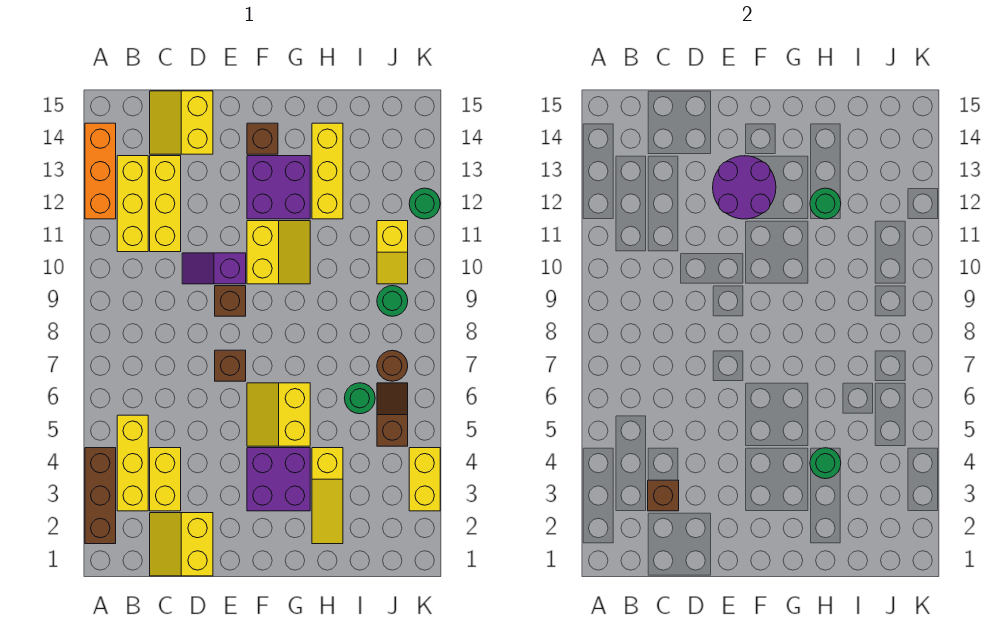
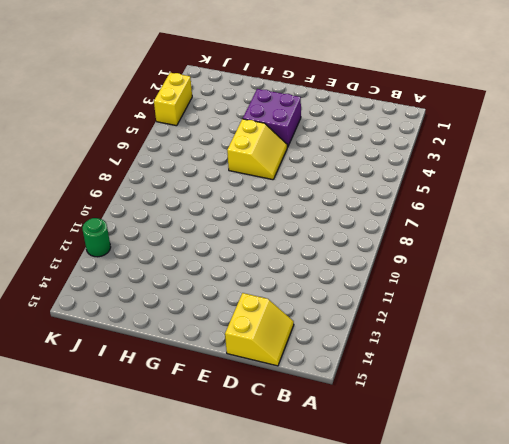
none -> brown 1x3 brick [85,448,116,544]
none -> orange 1x3 brick [85,123,116,219]
none -> yellow 1x3 brick [117,415,148,511]

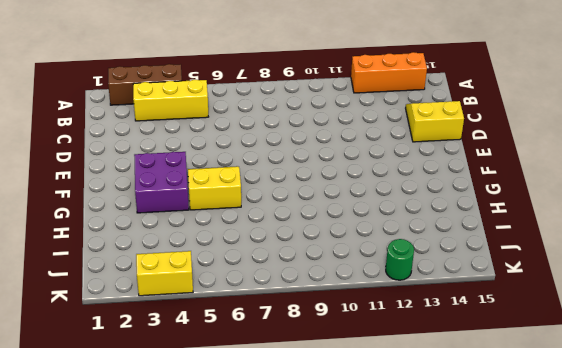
none -> yellow 1x3 brick [117,156,148,252]
none -> yellow 2x2 slope [150,513,213,576]
none -> yellow 1x2 brick [150,448,181,511]

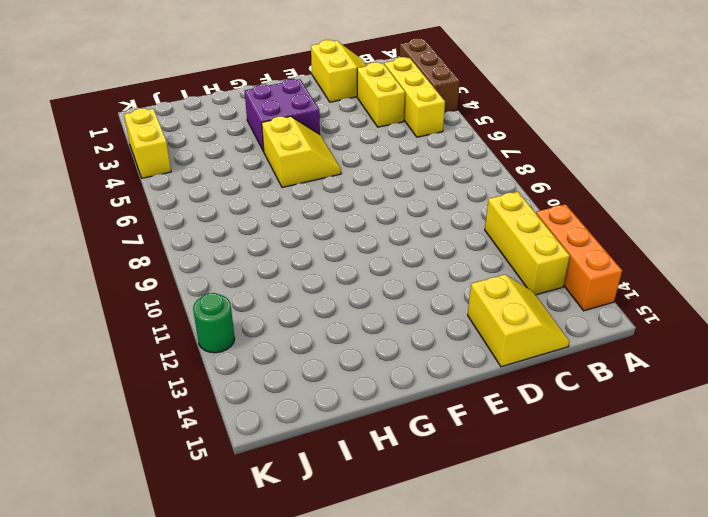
none -> yellow 1x3 brick [150,156,181,252]
none -> purple 1x2 slope [182,253,246,284]
none -> brown 1x1 brick [215,350,246,381]

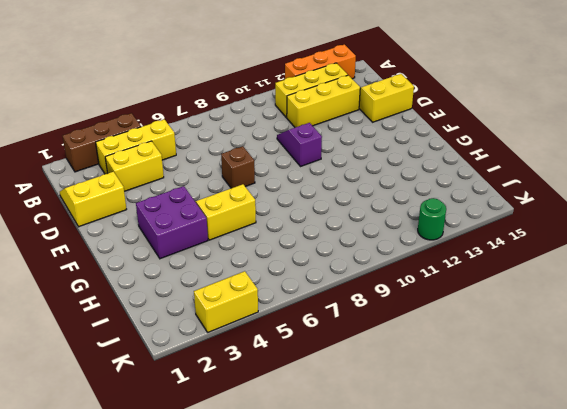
none -> brown 1x1 brick [215,286,246,316]
none -> yellow 2x2 slope [247,221,310,284]
none -> purple 2x2 brick [247,156,310,219]

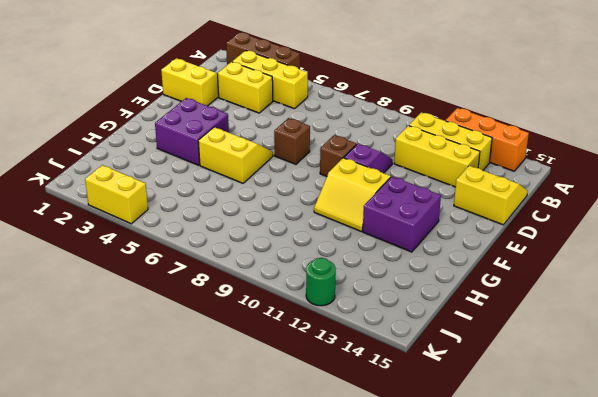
none -> brown 1x1 brick [247,123,278,154]
none -> yellow 1x3 slope [312,448,343,544]
none -> yellow 1x3 brick [312,123,343,219]

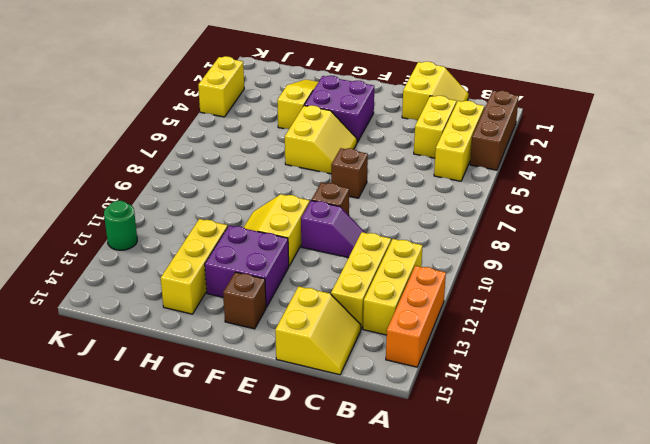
none -> green 1x1 round brick [344,383,375,414]
none -> brown 1x2 slope [377,383,408,446]
none -> brown 1x1 round brick [377,350,408,381]

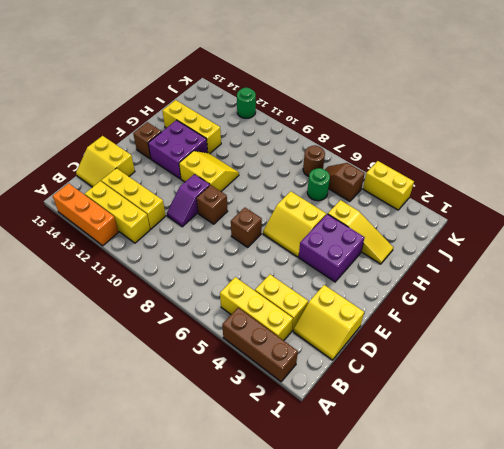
none -> green 1x1 round brick [377,286,408,316]
none -> yellow 1x2 slope [377,221,408,284]
none -> brown 1x1 brick [648,480,679,511]

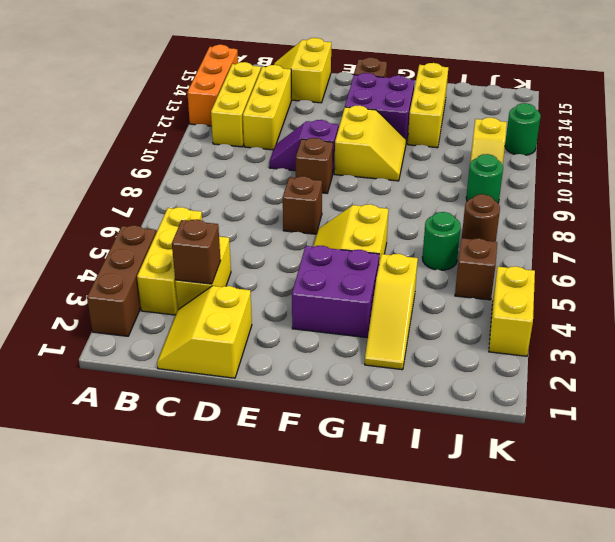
none -> purple 2x2 round brick [713,156,776,219]
none -> green 1x1 round brick [810,448,841,479]
none -> green 1x1 round brick [810,188,841,219]

